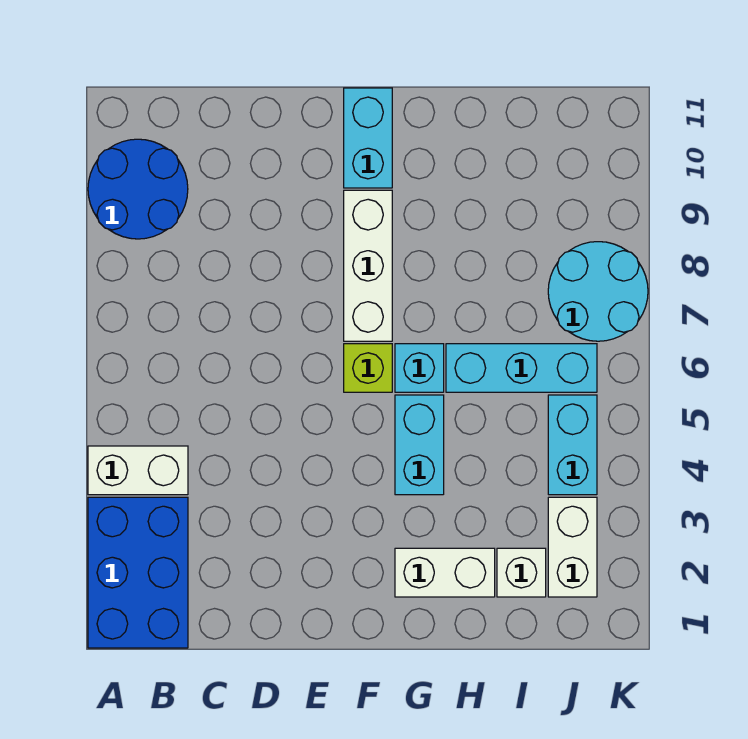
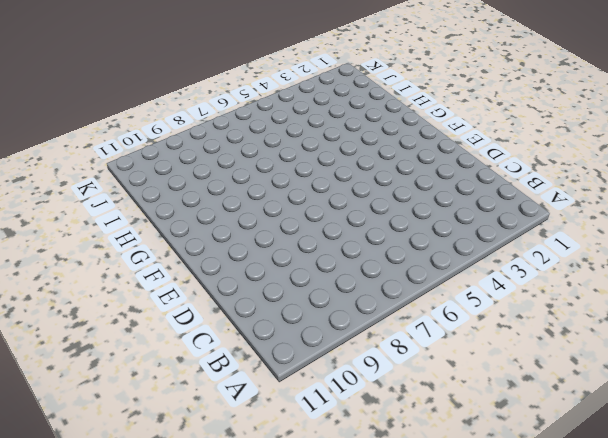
none -> blue 2x3 brick [88,497,188,648]
none -> white 1x2 brick [88,446,188,495]
none -> blue 2x2 round brick [88,139,188,239]

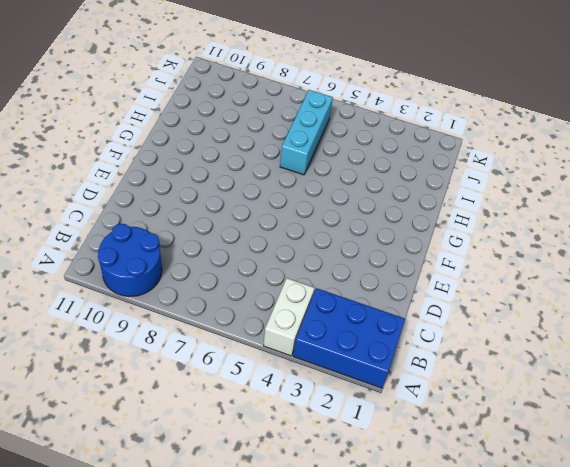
none -> lime 1x1 brick [344,344,392,392]
none -> white 1x3 brick [344,190,392,341]
none -> cyan 1x2 brick [344,88,392,188]

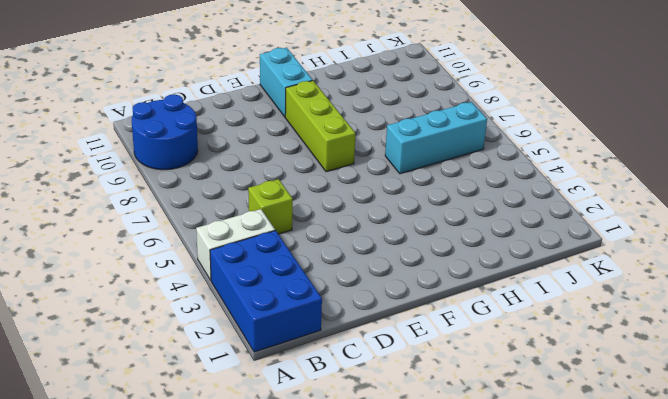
lime 1x1 brick [248,179,293,234] -> lime 1x1 brick moved to [344,344,392,392]
lime 1x3 brick [285,81,355,172] -> white 1x3 brick [344,190,392,341]
none -> white 1x2 brick [395,548,495,597]
none -> cyan 1x2 brick [395,395,444,495]
none -> cyan 1x1 brick [395,344,444,392]

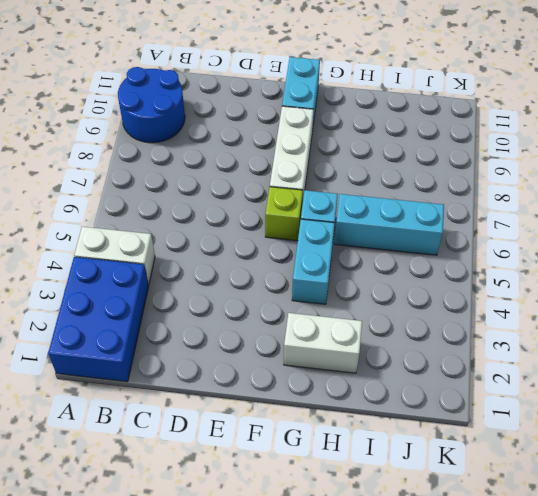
none -> white 1x1 brick [497,548,546,597]
none -> white 1x2 brick [548,497,597,597]
none -> cyan 1x2 brick [548,395,597,495]

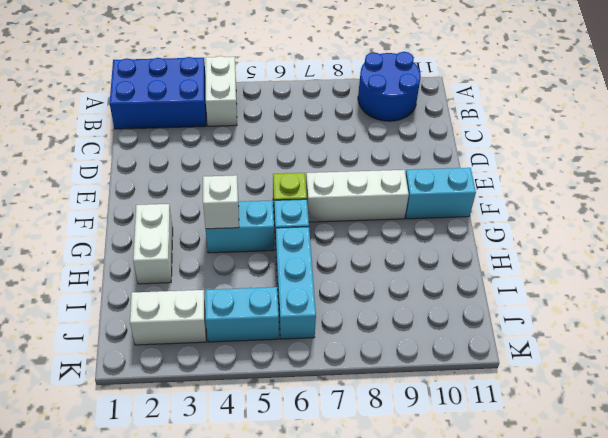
white 1x1 brick [203,175,239,229] -> white 1x1 brick moved to [497,548,546,597]
none -> cyan 2x2 round brick [548,242,648,341]

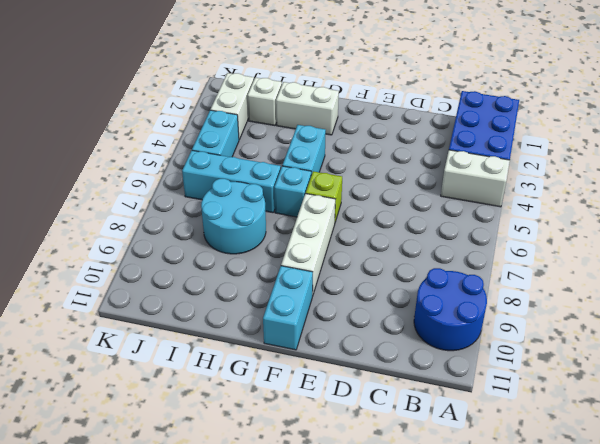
cyan 2x2 round brick [201,179,266,254] -> cyan 2x2 round brick moved to [548,242,648,341]

